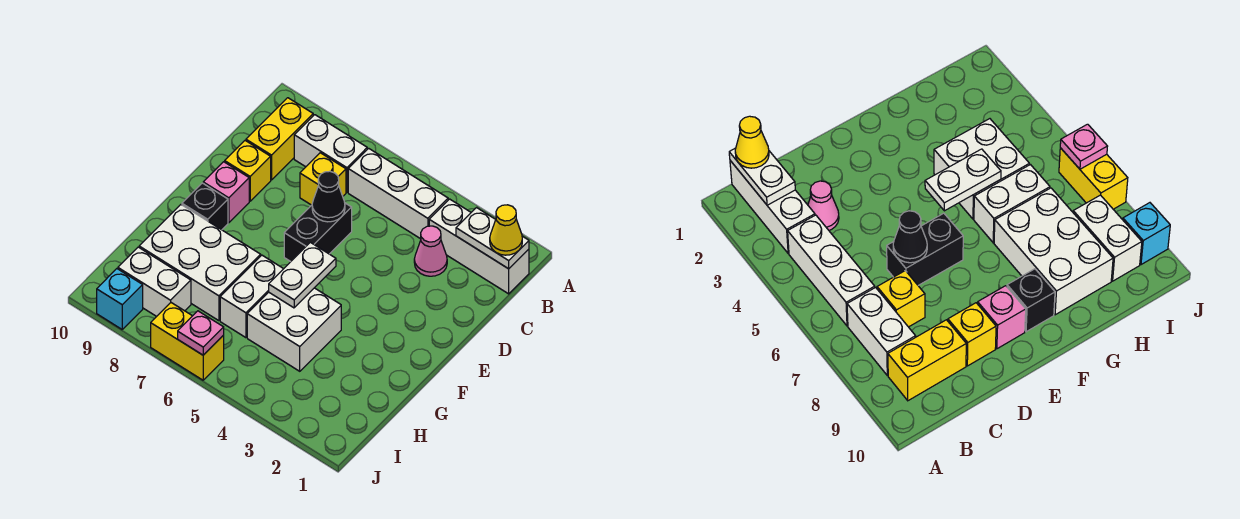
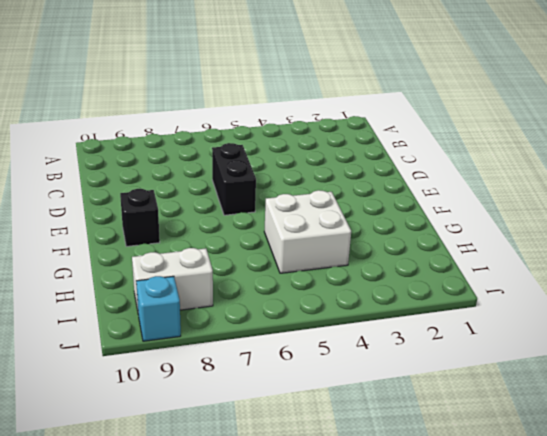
none -> white 1x3 brick [429,199,529,294]
none -> white 1x3 brick [348,148,448,239]
none -> white 1x2 brick [294,115,367,192]

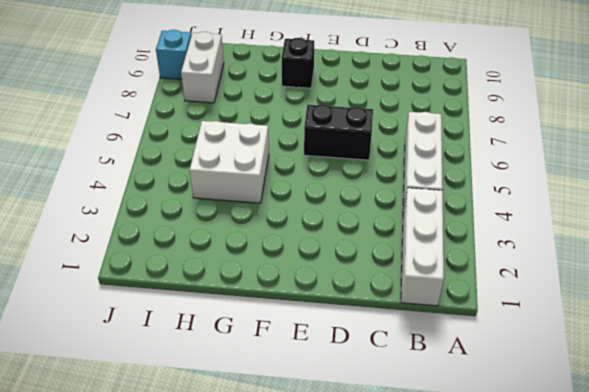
none -> white 1x2 brick [294,115,367,192]
none -> yellow 1x2 brick [246,98,313,180]
none -> pink 1x1 cone [414,226,447,276]

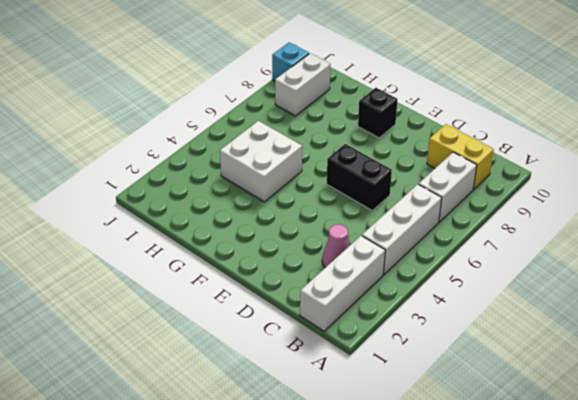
none -> yellow 1x1 brick [300,153,346,205]
none -> yellow 1x1 brick [225,141,271,201]
none -> pink 1x1 brick [203,162,249,223]

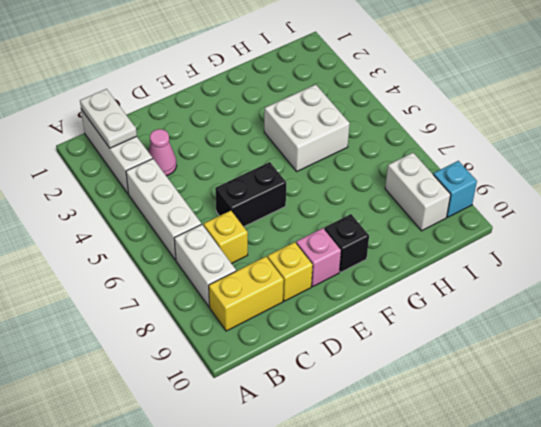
none -> white 1x2 brick [220,255,283,338]
none -> white 2x3 brick [139,205,261,321]
none -> yellow 1x2 brick [151,303,224,380]

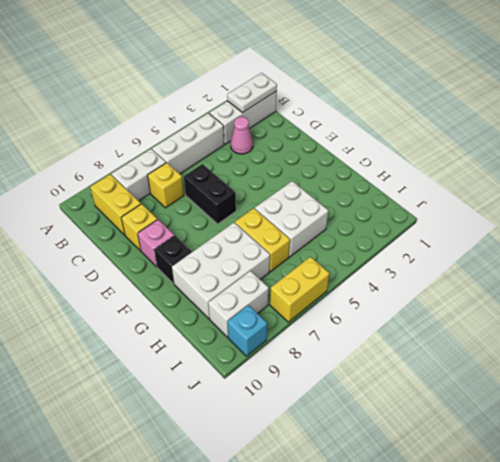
yellow 1x2 brick [235,208,290,272] -> white 1x2 brick [220,255,283,338]
none -> black 1x1 cone [312,171,345,222]
none -> white 1x2 plate [269,242,336,308]
none -> pink 1x1 plate [178,311,224,355]

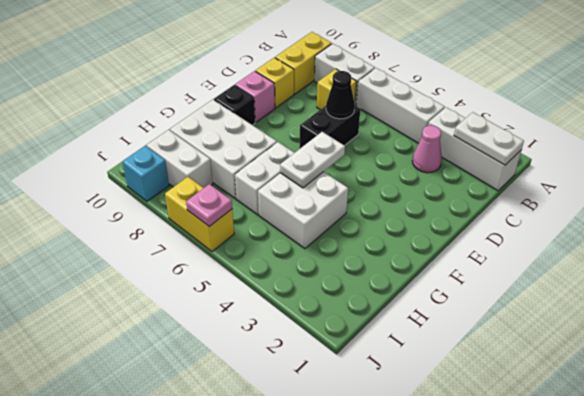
none -> yellow 1x1 cone [490,205,522,255]

